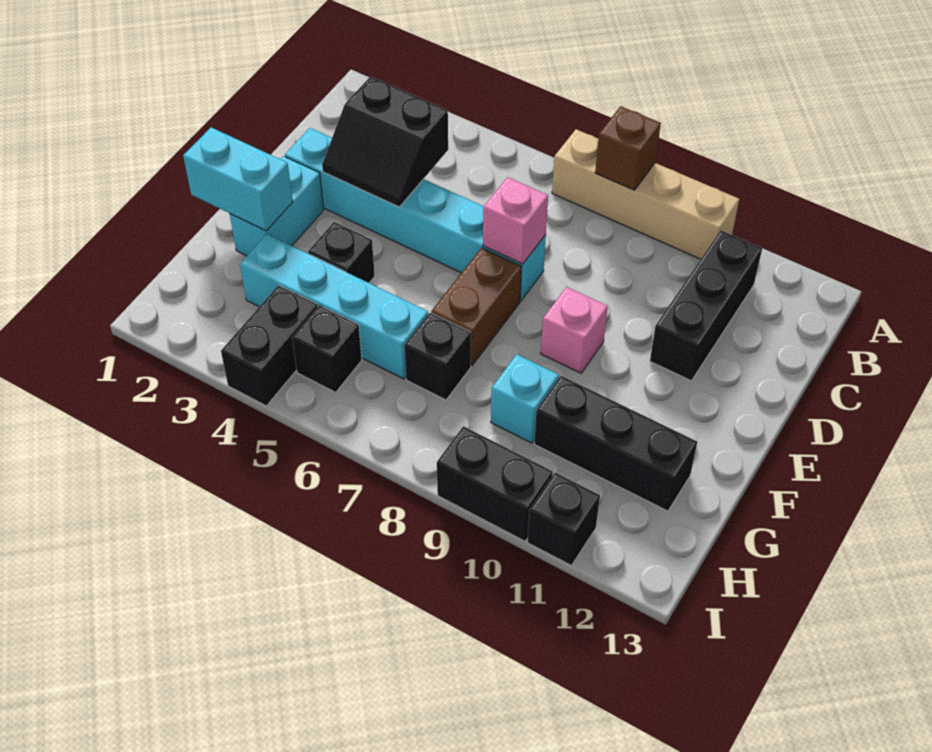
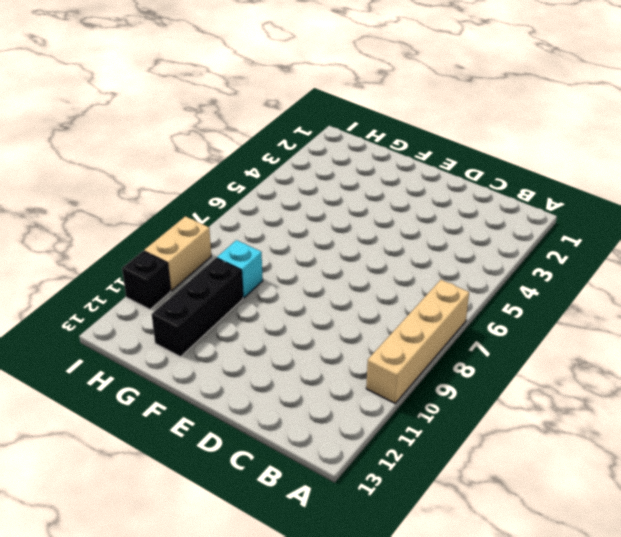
tan 1x2 brick [144,216,211,291] -> black 1x2 brick [437,426,553,541]
none -> black 1x3 brick [650,230,762,381]
none -> cyan 1x6 brick [285,128,546,301]
none -> cyan 1x2 brick [230,156,324,256]

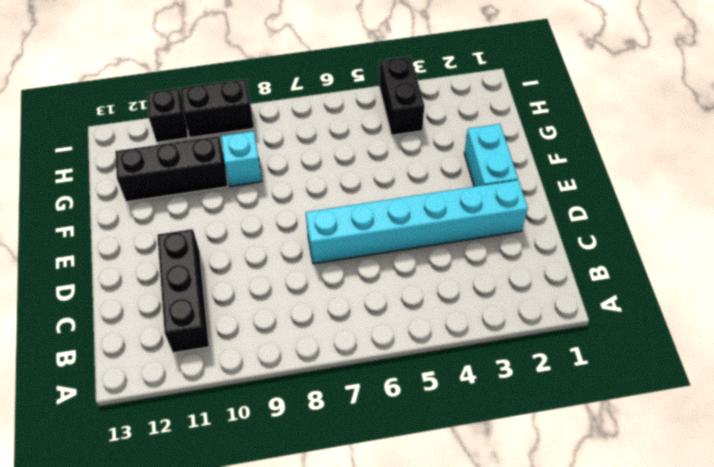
none -> tan 1x4 brick [552,129,739,259]
none -> brown 1x2 brick [431,248,522,366]
none -> pink 1x1 brick [541,287,608,373]

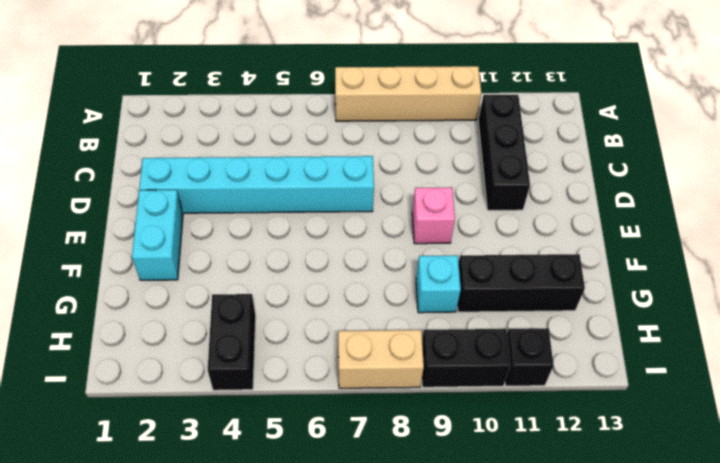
tan 1x2 brick [338,330,424,388] -> none
none -> brown 1x2 brick [431,248,522,366]
none -> black 1x1 brick [308,222,375,283]
none -> cyan 1x4 brick [240,234,428,379]

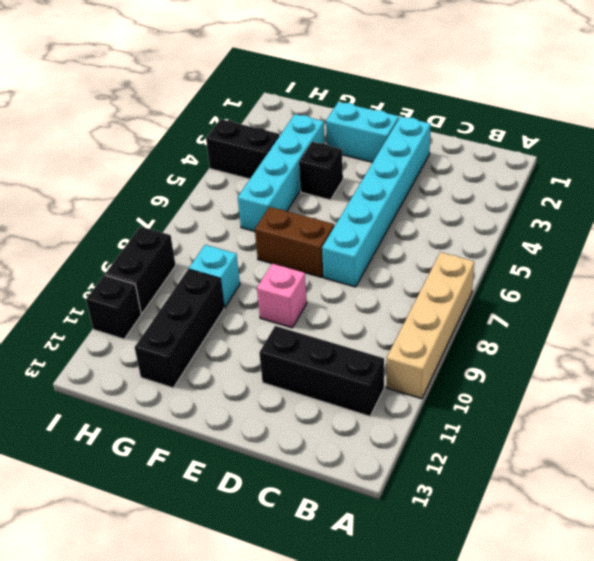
none -> black 1x1 brick [404,313,471,400]
none -> black 1x1 brick [292,305,362,392]
none -> brown 1x1 brick [595,106,661,190]

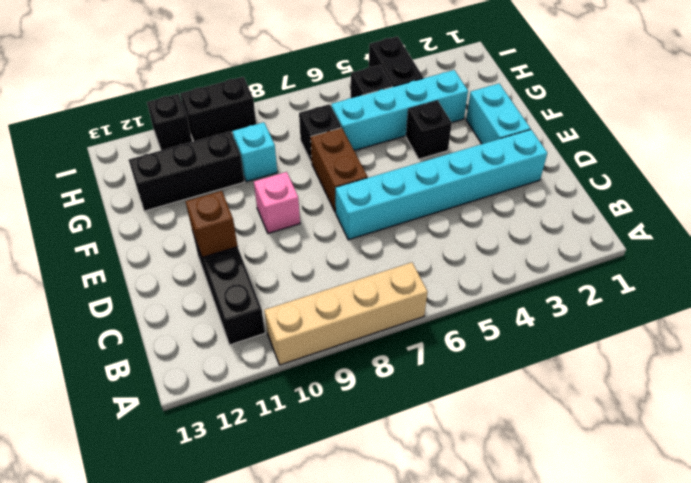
brown 1x1 brick [185,191,238,257] -> brown 1x1 brick moved to [595,106,661,190]
none -> black 2x2 slope [322,77,448,207]
none -> pink 1x1 brick [483,177,548,264]
none -> cyan 1x2 brick [183,127,293,231]

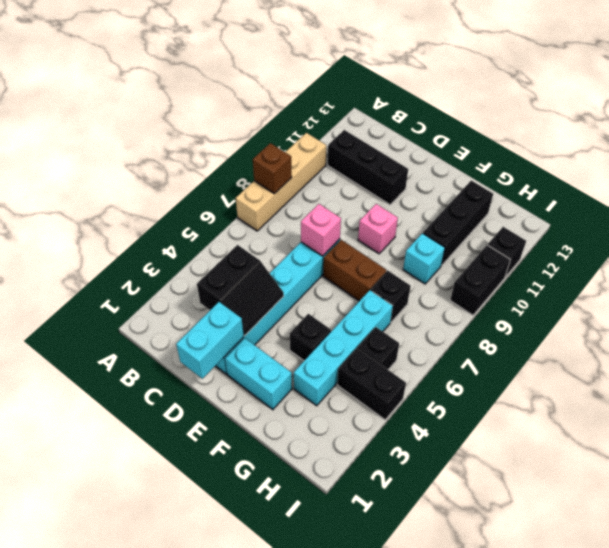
cyan 1x2 brick [176,302,244,379] -> cyan 1x2 brick moved to [183,127,293,231]

